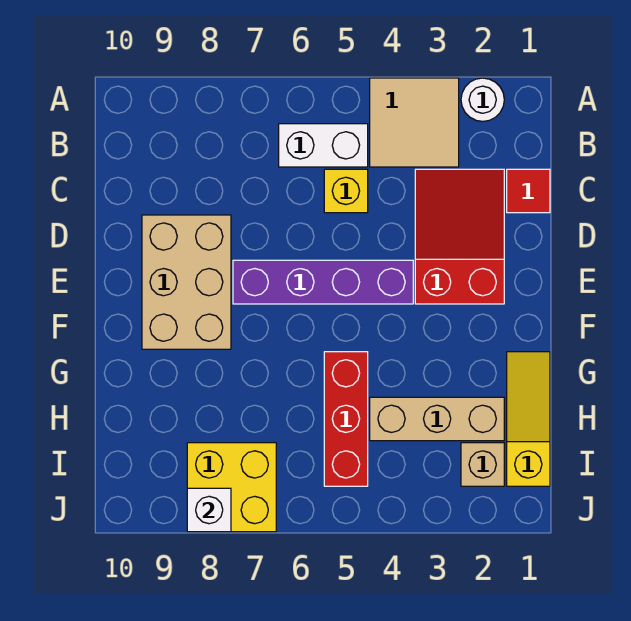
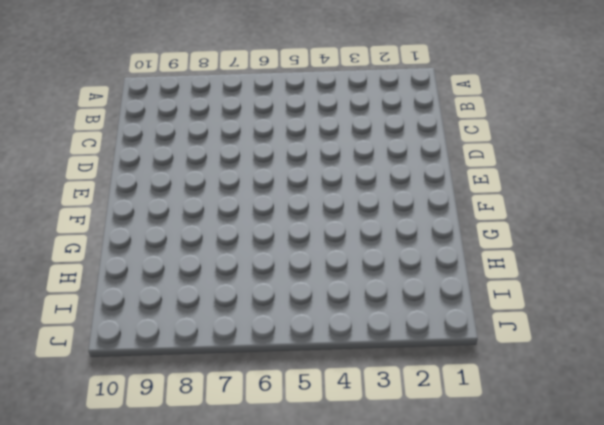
none -> white 1x1 round brick [461,78,504,121]
none -> tan 2x2 tile [370,78,459,167]
none -> white 1x2 brick [279,124,368,167]

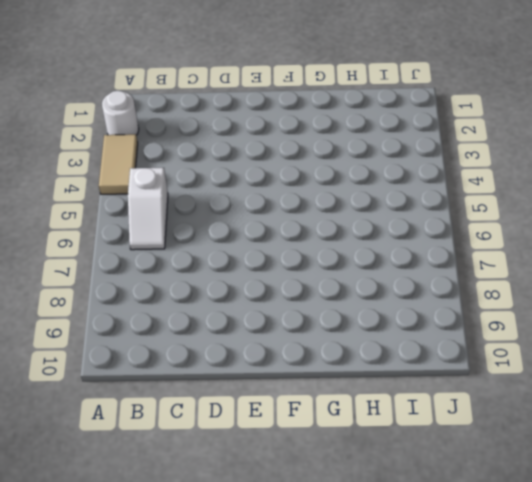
tan 1x2 tile [99,134,138,194] -> tan 2x2 tile [370,78,459,167]
white 1x2 slope [128,168,168,250] -> white 1x2 brick [279,124,368,167]
none -> red 1x1 tile [507,169,550,213]
none -> red 2x3 slope [415,169,504,304]
none -> yellow 1x1 brick [324,169,368,213]

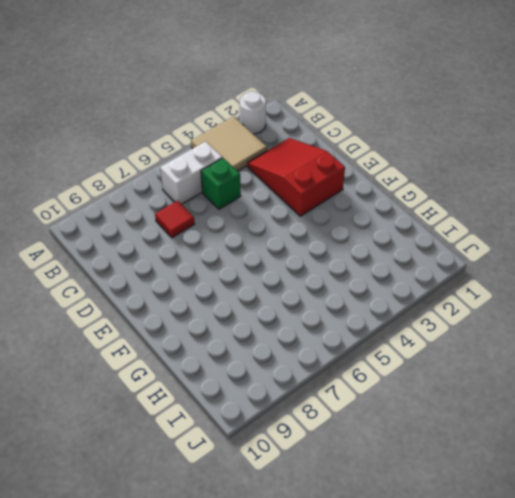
green 1x1 brick [201,158,241,209] -> yellow 1x1 brick [324,169,368,213]
red 1x1 tile [155,201,195,238] -> red 1x1 tile moved to [507,169,550,213]
none -> tan 2x3 brick [142,215,231,349]
none -> purple 1x4 brick [233,260,413,304]
none -> yellow 1x3 slope [507,352,550,486]

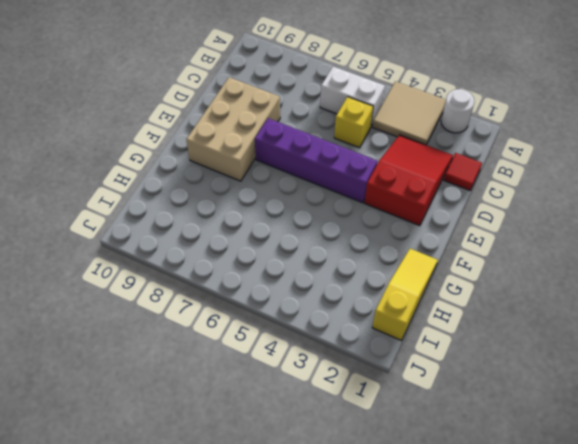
none -> red 1x3 brick [324,352,368,486]
none -> tan 1x3 brick [370,397,504,441]
none -> tan 1x1 brick [461,443,504,486]

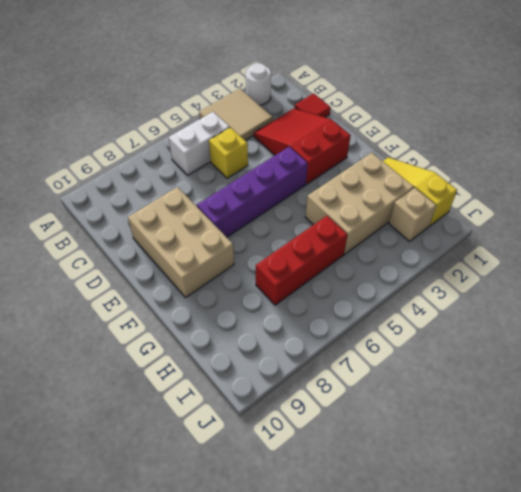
tan 2x3 brick [305,153,414,254] -> tan 1x3 brick [370,397,504,441]
red 1x3 brick [256,216,348,305] -> red 1x3 brick turned to [324,352,368,486]
none -> yellow 2x2 brick [187,443,276,532]
none -> white 1x1 brick [187,488,231,532]

